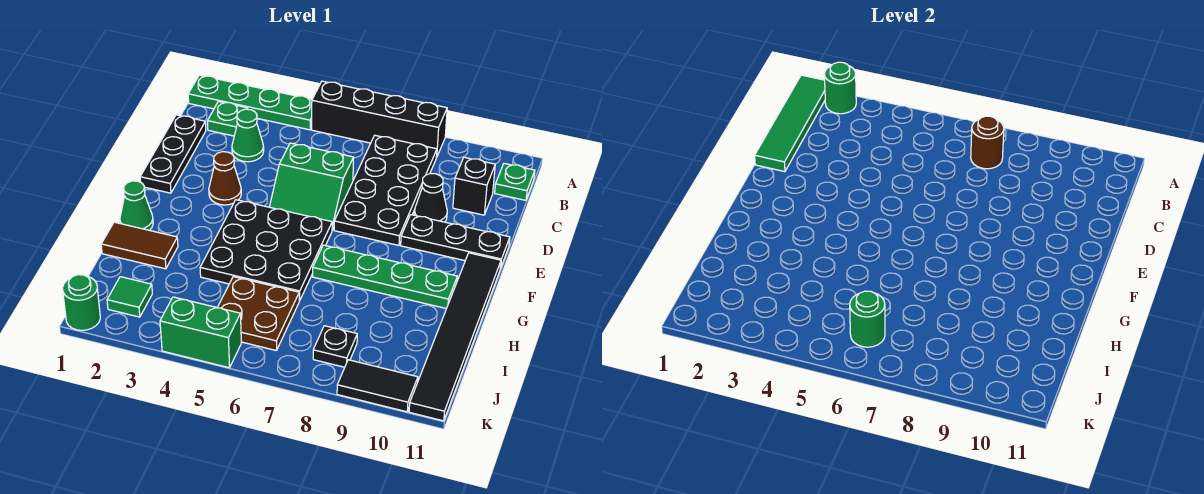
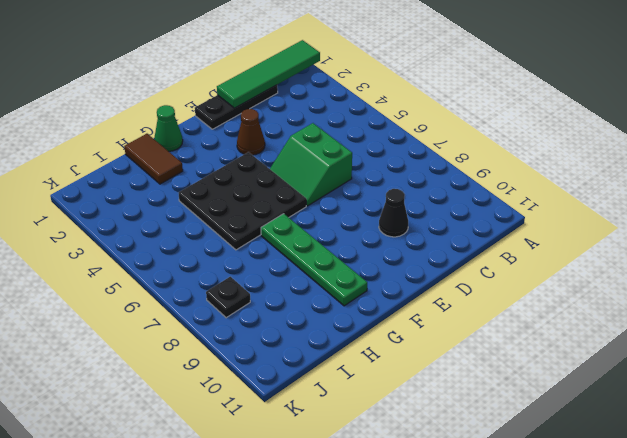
none -> green 1x4 plate [188,75,312,130]
none -> black 1x4 brick [312,81,447,157]
none -> green 1x1 plate [207,101,248,136]

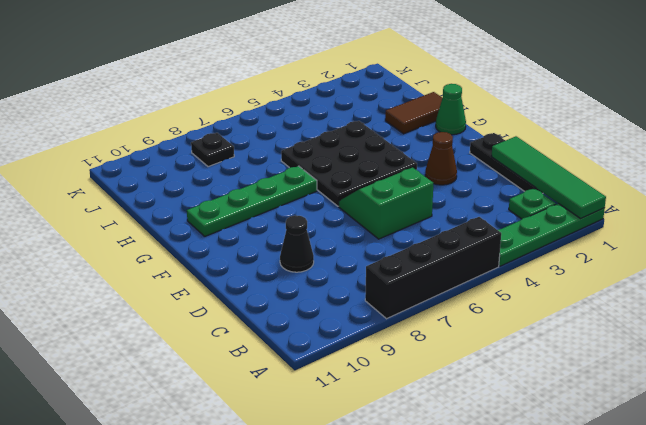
none -> black 2x4 plate [334,135,437,245]
none -> green 1x1 plate [495,163,535,200]
none -> green 1x1 cone [232,109,264,162]

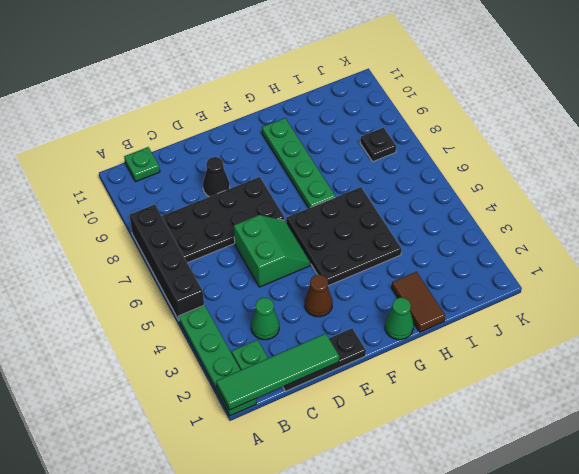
none -> black 1x1 brick [453,157,495,215]
none -> black 1x3 plate [401,215,510,268]
none -> black 1x6 tile [409,253,501,421]

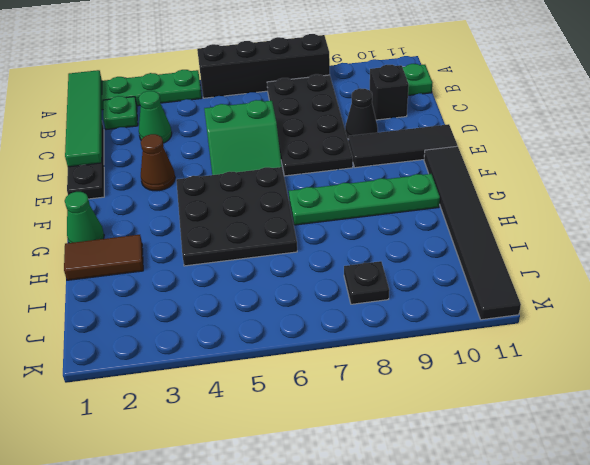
black 1x3 tile [348,124,457,168] -> black 1x3 plate [401,215,510,268]
none -> brown 2x2 plate [217,277,300,351]
none -> green 1x1 tile [107,277,152,317]
none -> green 1x1 round brick [63,275,100,330]

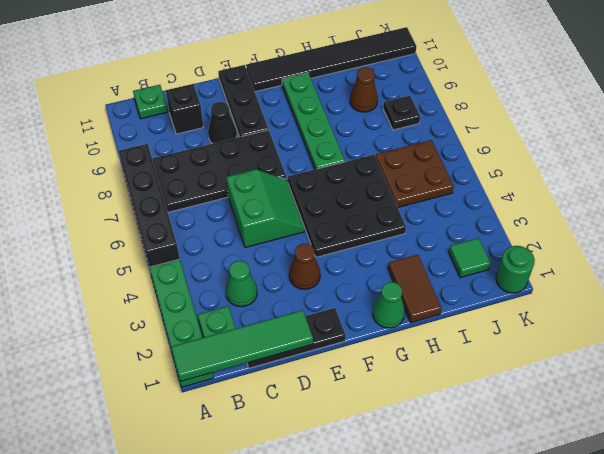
brown 1x1 cone [350,67,378,112] -> none
none -> green 1x2 brick [160,297,241,368]
none -> black 1x2 tile [337,360,418,412]
none -> green 1x1 round brick [824,62,856,114]

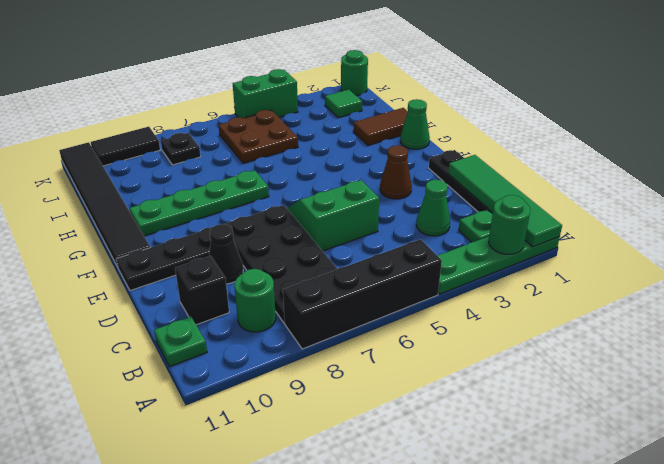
green 1x1 round brick [234,269,276,332] -> green 1x1 round brick moved to [850,291,885,347]
none -> black 3x3 plate [200,200,332,300]
none -> brown 1x1 round brick [971,116,1004,169]

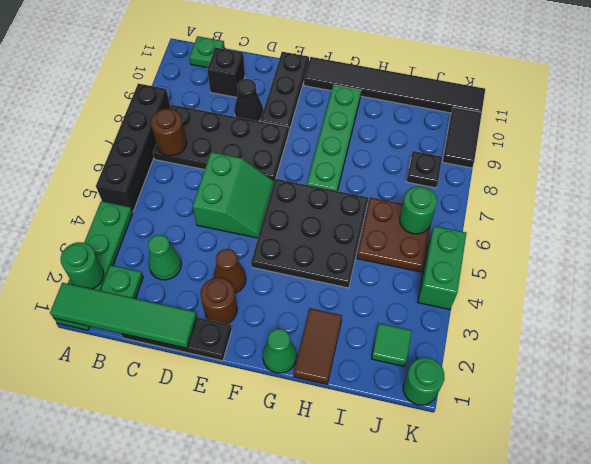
brown 1x1 round brick [200,278,237,324] -> none

